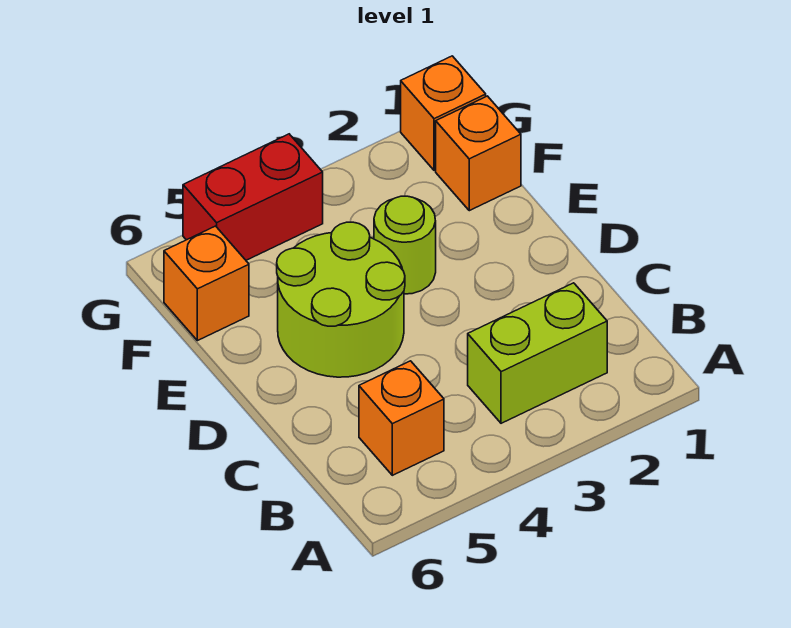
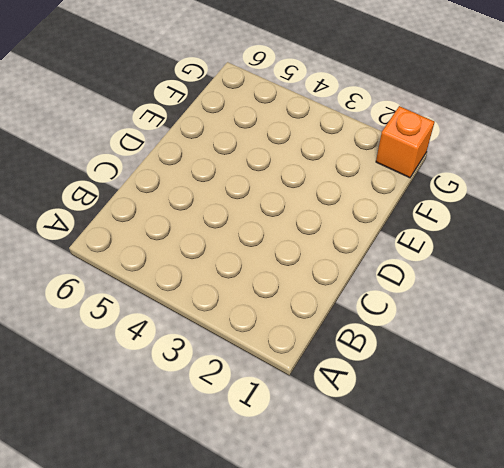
none -> lime 1x2 brick [468,283,607,423]
none -> orange 1x1 brick [359,361,444,475]

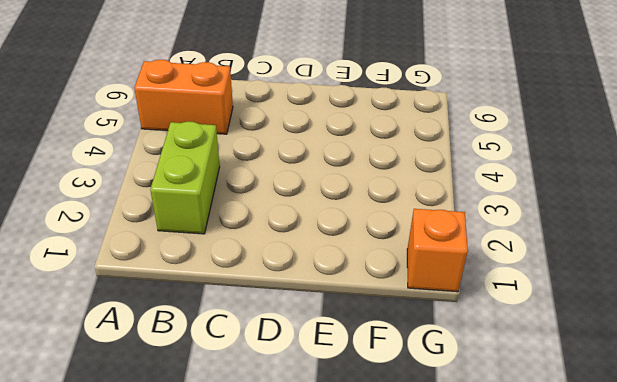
orange 1x2 brick [134,60,233,134] -> orange 1x1 brick [359,361,444,475]
none -> lime 2x2 round brick [277,222,405,377]
none -> lime 1x1 round brick [374,196,436,294]

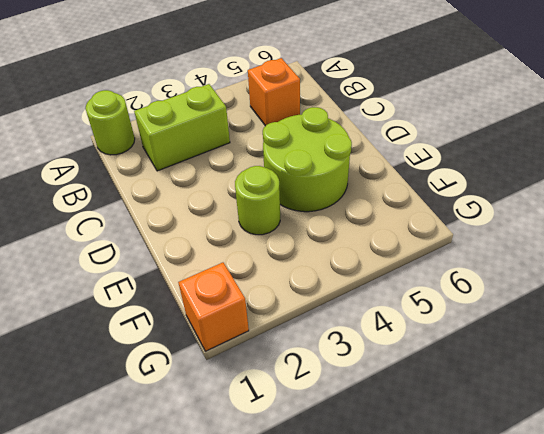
lime 1x1 round brick [85,90,135,155] -> none
none -> orange 1x1 brick [436,96,521,211]
none -> orange 1x1 brick [164,226,249,341]

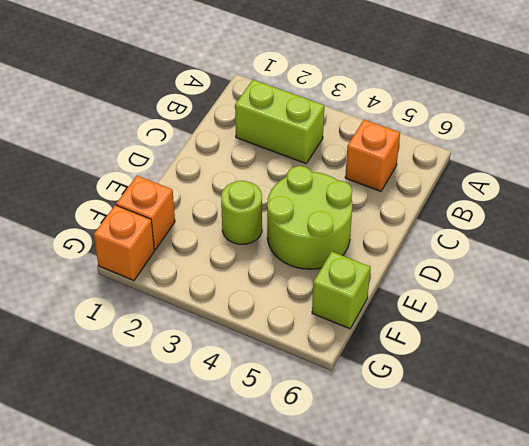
lime 1x1 brick [312,252,371,329] -> orange 1x1 brick [164,226,249,341]
none -> red 1x2 brick [183,134,323,260]

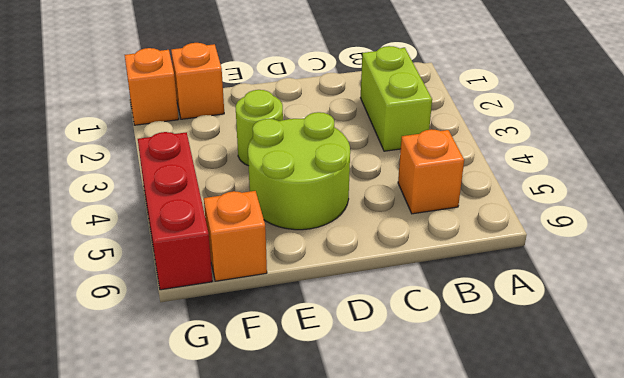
red 1x3 brick [138,132,212,290] -> red 1x2 brick [183,134,323,260]

